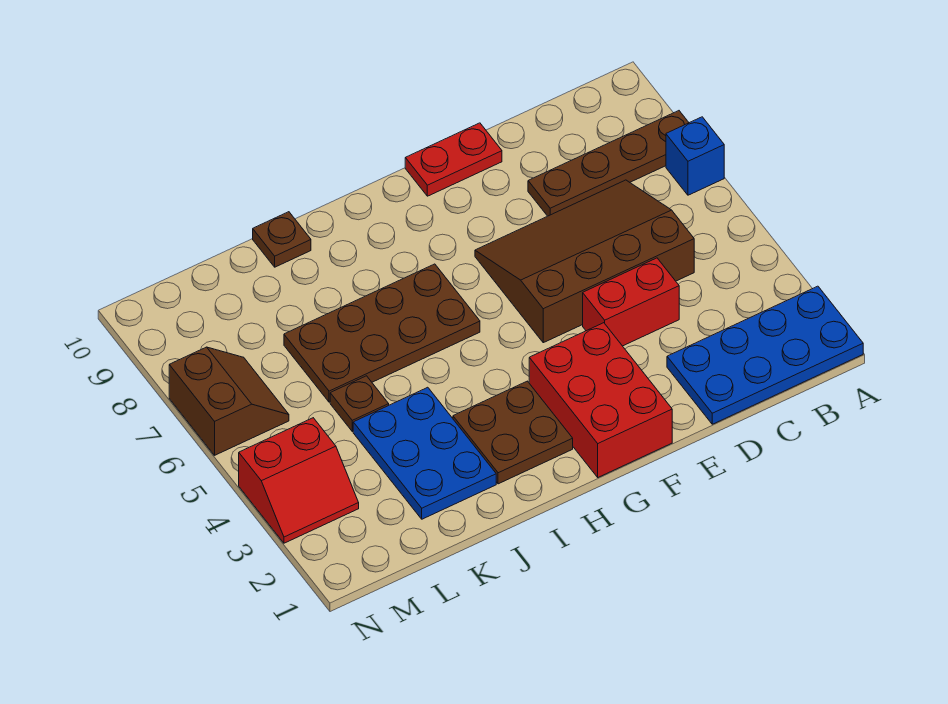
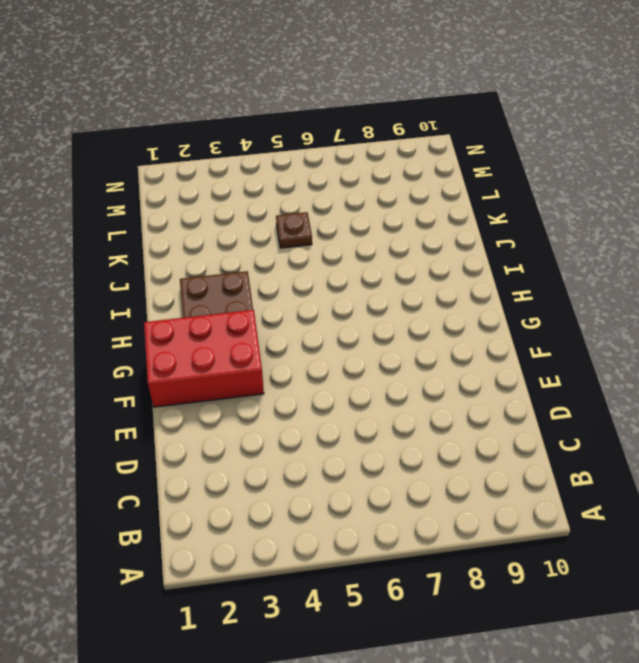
none -> blue 2x4 plate [667,286,863,424]
none -> blue 1x1 brick [666,117,724,195]
none -> brown 1x4 plate [528,111,689,216]

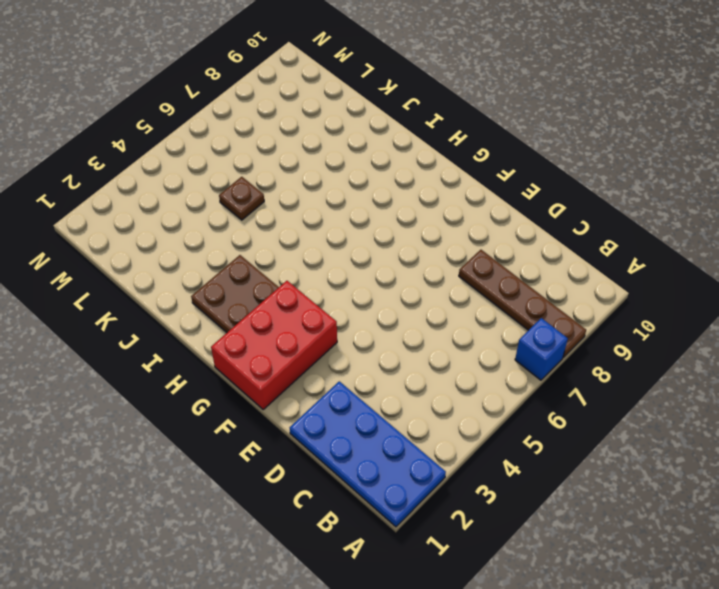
none -> brown 3x4 slope [475,180,694,343]
none -> red 1x2 brick [583,258,679,346]
none -> red 1x2 plate [405,123,502,196]

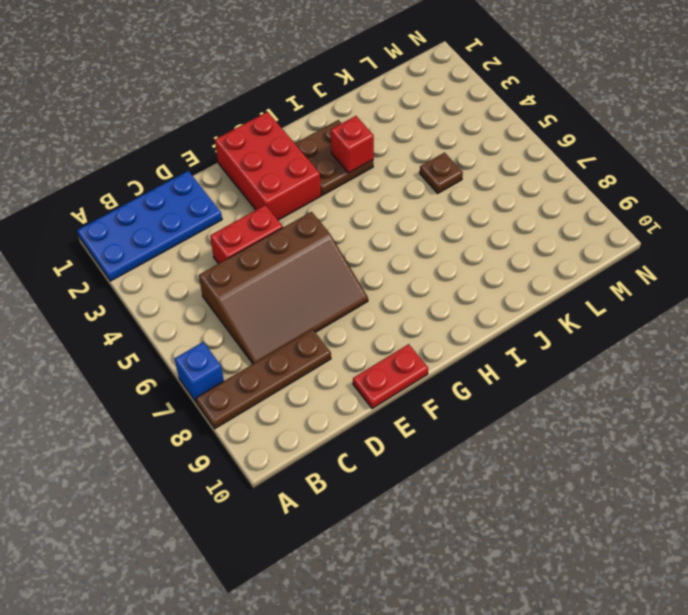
red 1x1 brick [331,116,374,173] -> none
none -> brown 2x4 plate [284,264,480,402]
none -> blue 2x3 plate [353,387,496,519]
none -> brown 1x1 plate [253,212,311,267]

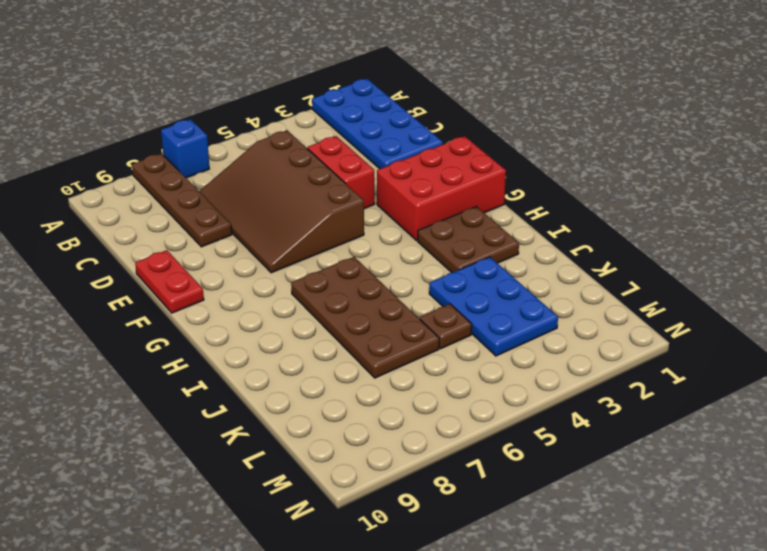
blue 2x3 plate [429,257,558,356] -> blue 2x3 plate turned to [353,387,496,519]
none -> brown 1x1 plate [253,212,311,267]
none -> red 2x2 slope [239,418,359,543]
none -> brown 2x2 slope [169,347,289,455]

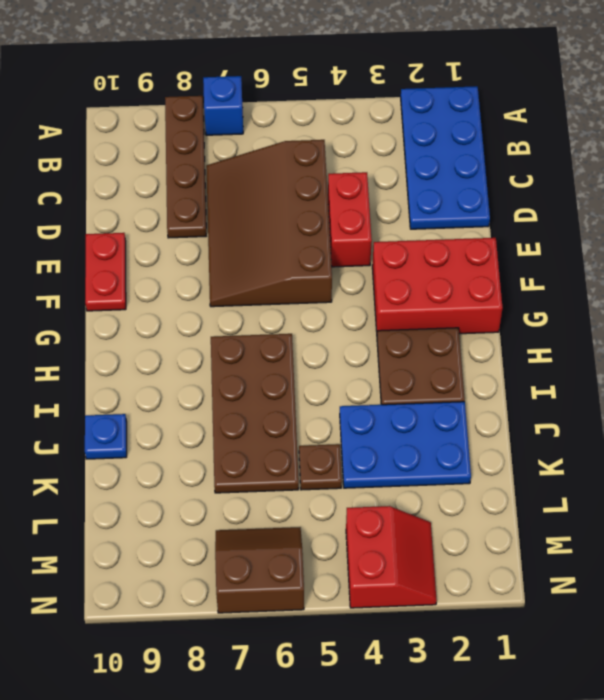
blue 1x1 plate [85,414,127,459] -> brown 1x1 plate [253,212,311,267]

